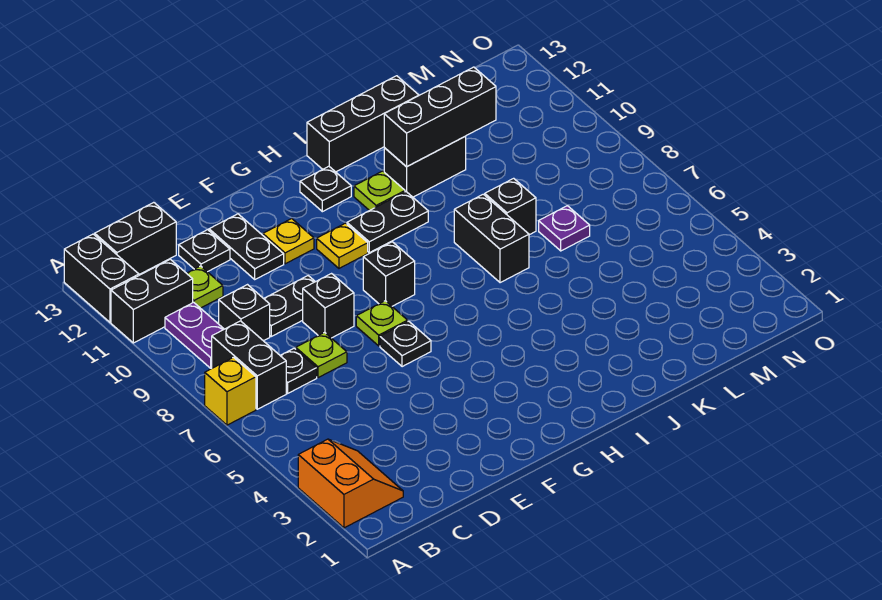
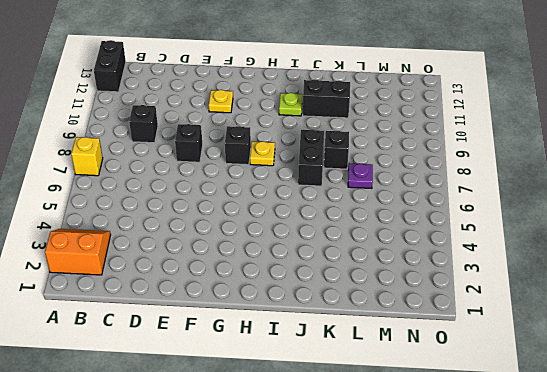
orange 2x2 slope [45,229,111,275] -> orange 2x2 slope turned to [298,439,403,528]
yellow 1x1 plate [250,141,275,166] -> yellow 1x1 plate moved to [317,223,368,268]
none -> black 1x2 brick [111,259,193,343]
none -> black 1x2 brick [212,321,286,409]
none -> purple 1x2 plate [165,302,224,368]

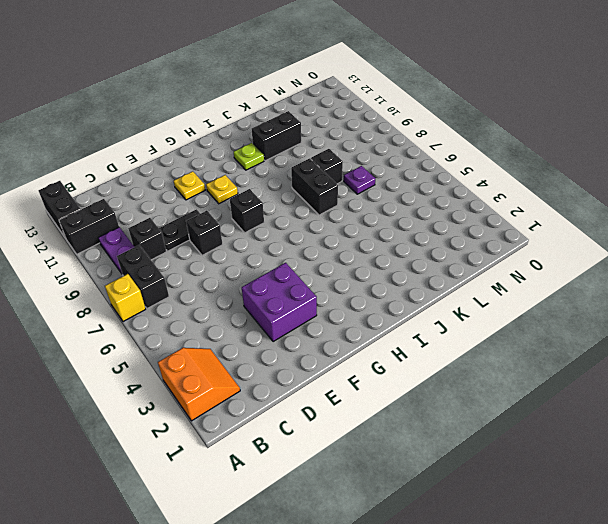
purple 2x2 brick [242,263,317,342] -> none
none -> black 1x2 brick [95,202,176,274]
none -> black 1x1 plate [280,348,317,393]
none -> lime 1x1 plate [187,266,223,308]

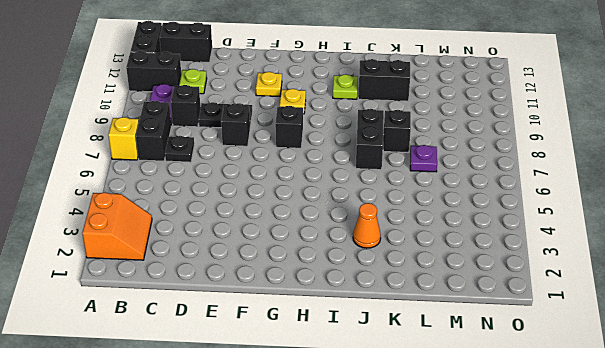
orange 1x1 cone [353,203,381,248] -> none
none -> lime 1x1 plate [296,332,347,378]
none -> black 1x1 plate [179,230,230,272]
none -> black 1x2 plate [209,214,284,279]

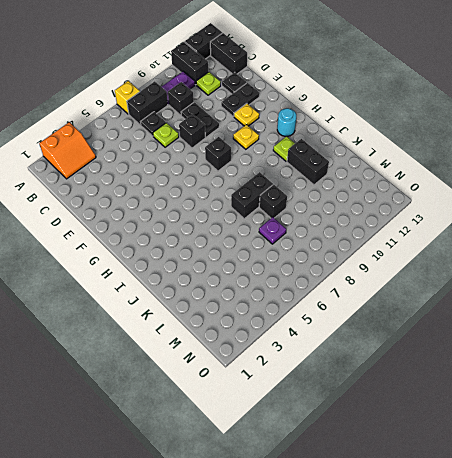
cyan 1x1 round brick [277,108,296,136] -> black 1x1 plate [300,166,351,212]
none -> black 1x1 plate [380,321,431,367]
none -> lime 1x1 plate [356,301,408,346]
none -> black 1x2 plate [347,192,428,253]

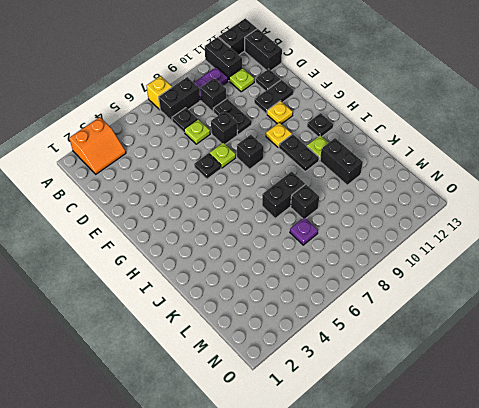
none -> black 1x3 brick [307,76,419,172]
none -> black 1x3 brick [384,67,496,167]

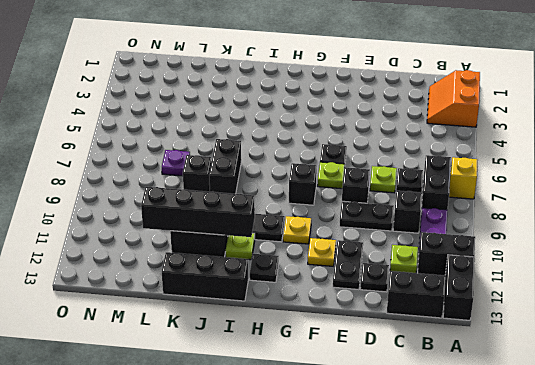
black 1x4 brick [141,187,255,237] -> black 1x3 brick [384,67,496,167]

